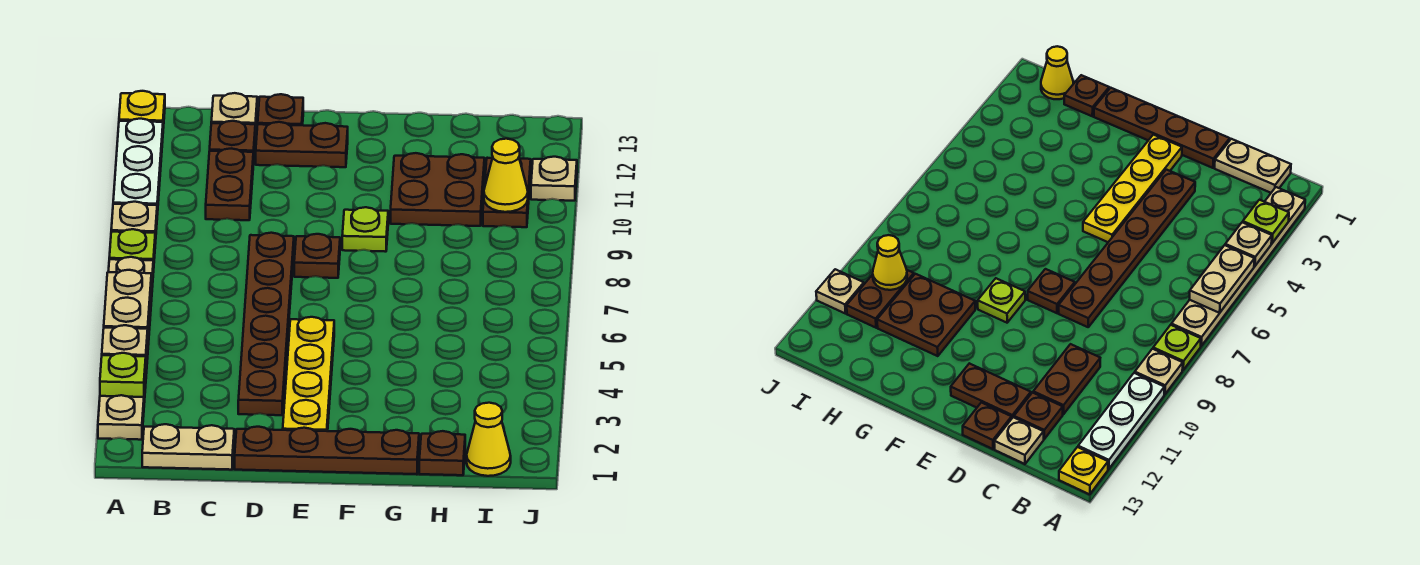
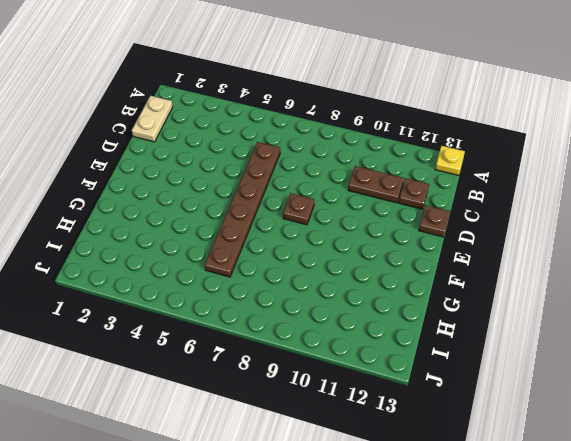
brown 1x6 plate [205,142,280,277] -> brown 1x6 plate turned to [238,233,294,415]
none -> tan 1x6 plate [98,257,153,440]
none -> lime 1x1 plate [109,229,155,272]
none -> tan 1x1 plate [111,202,157,244]

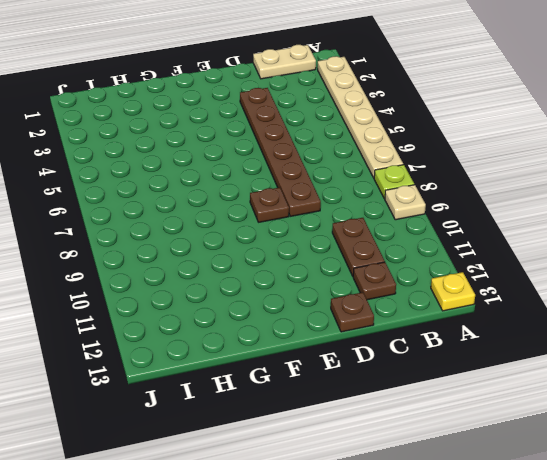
none -> white 1x3 plate [113,119,163,215]
none -> tan 1x1 plate [211,93,257,136]
none -> brown 1x4 plate [235,427,419,474]

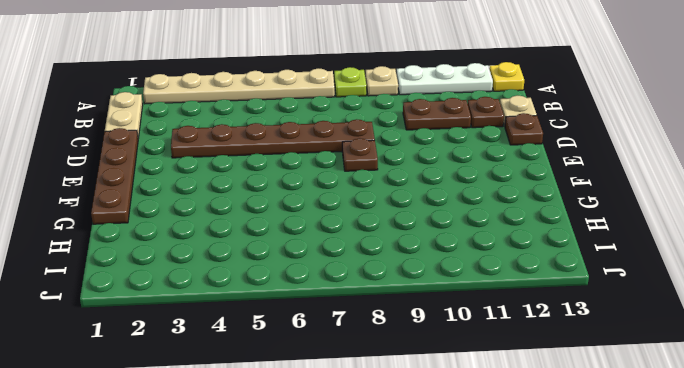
none -> brown 1x2 plate [256,122,348,167]
none -> yellow 1x4 plate [283,317,334,431]
none -> lime 1x1 plate [342,207,388,252]

